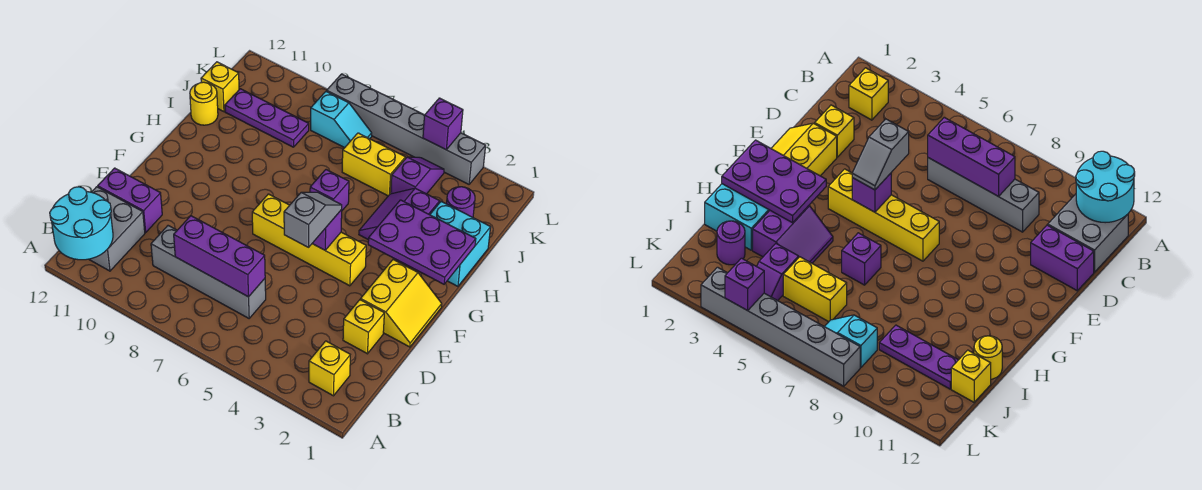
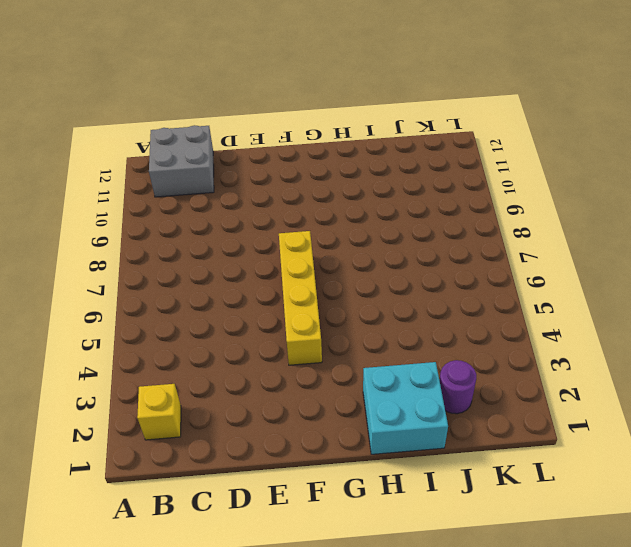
none -> grey 1x4 brick [151,226,266,318]
none -> yellow 1x1 brick [343,300,384,354]
none -> purple 1x2 brick [98,168,162,233]

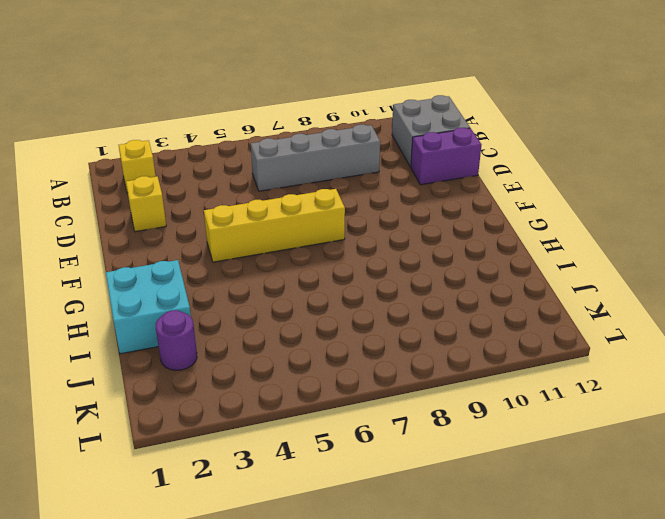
none -> yellow 2x2 slope [361,260,442,347]
none -> purple 2x2 slope [359,188,440,240]
none -> purple 1x1 brick [310,170,349,210]

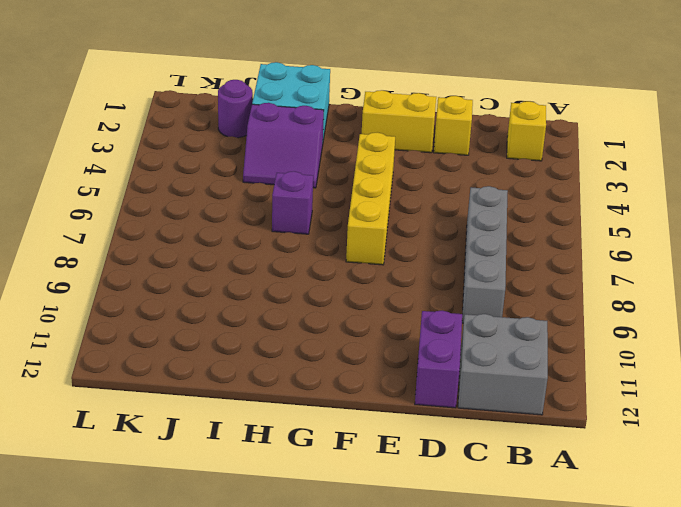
none -> yellow 1x1 round brick [190,82,218,125]
none -> purple 1x2 slope [391,157,444,194]
none -> yellow 1x2 brick [342,133,405,196]

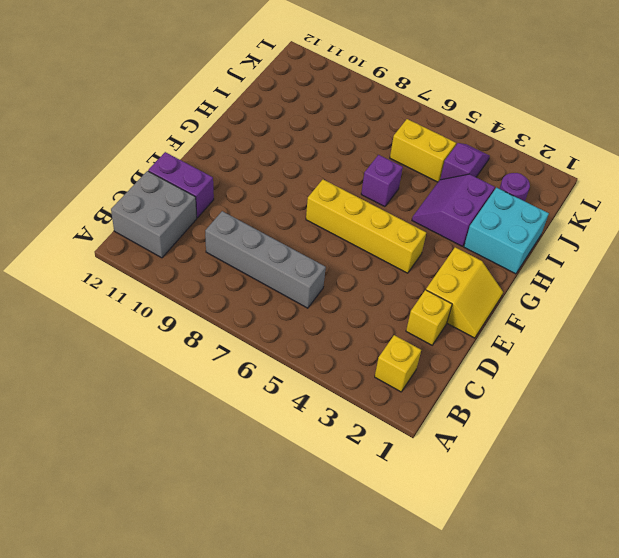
none -> yellow 1x1 round brick [190,82,218,125]
none -> purple 1x3 plate [225,89,309,147]
none -> yellow 1x1 brick [201,62,239,112]

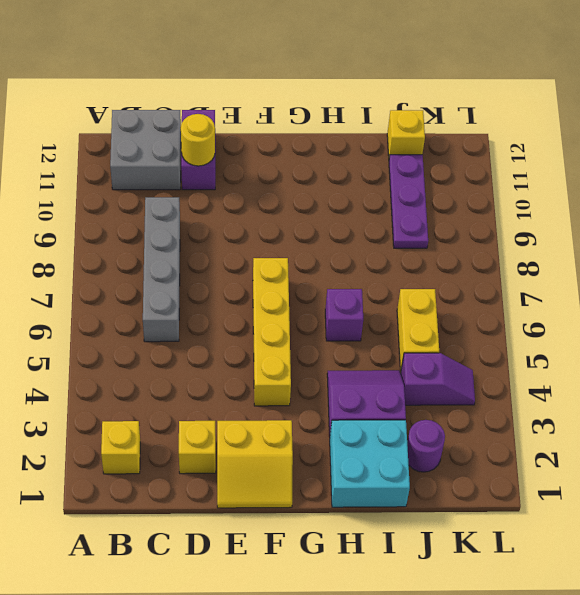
yellow 1x1 round brick [181,114,215,166] -> yellow 1x1 round brick moved to [190,82,218,125]
none -> cyan 1x2 slope [311,91,372,148]
none -> grey 1x6 brick [327,74,486,184]
none -> cyan 2x2 round brick [50,187,113,260]

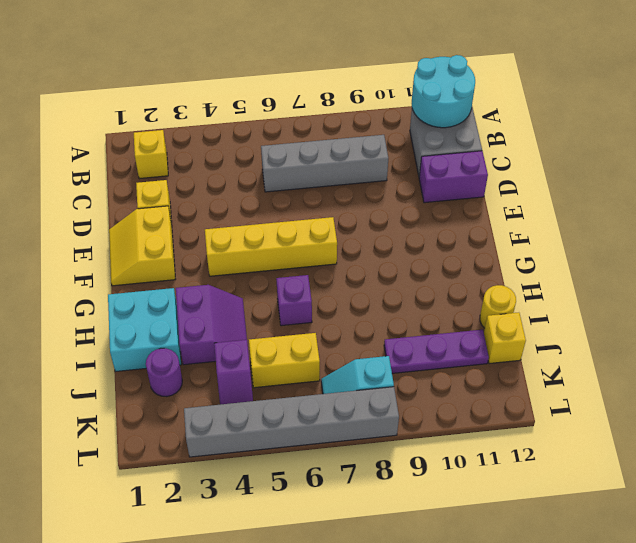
none -> purple 1x3 brick [174,216,265,297]
none -> purple 1x1 brick [312,210,342,250]
none -> purple 2x3 plate [368,200,476,284]

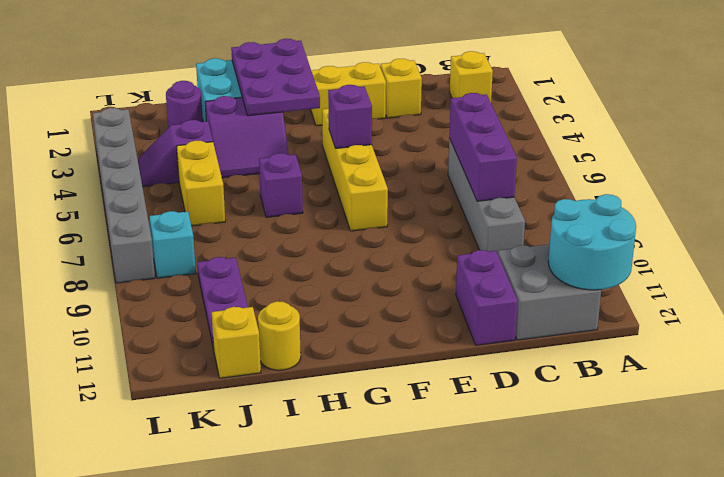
none -> purple 1x1 brick [423,98,463,150]
none -> grey 1x2 slope [284,192,342,247]

